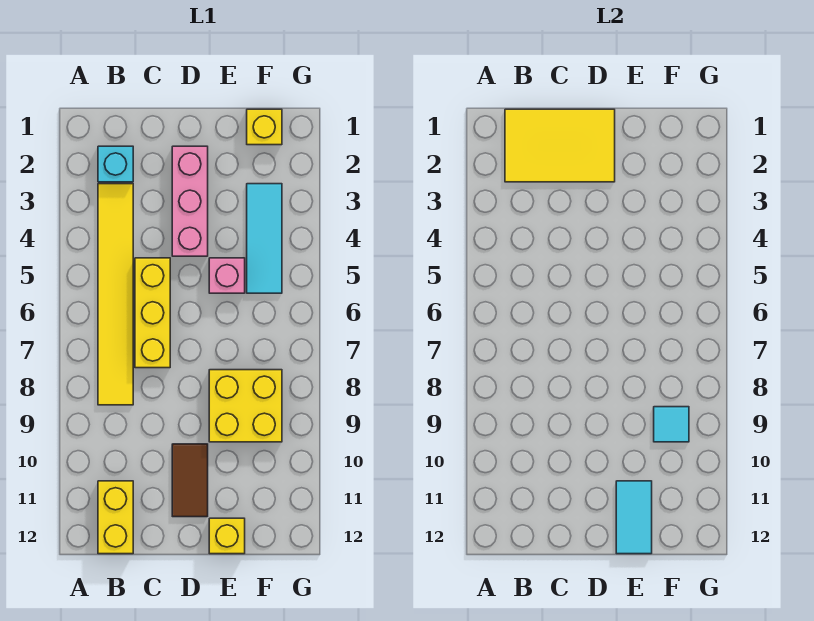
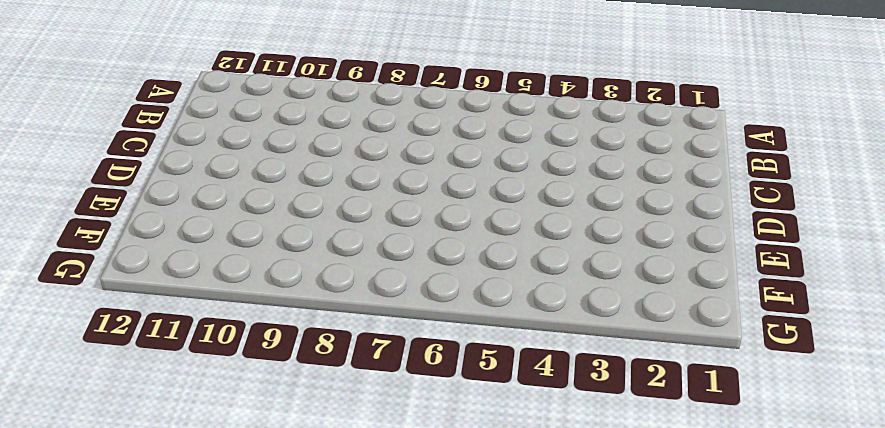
none -> cyan 1x1 brick [98,146,133,182]
none -> yellow 1x6 tile [98,184,133,405]
none -> yellow 1x2 brick [98,481,133,554]

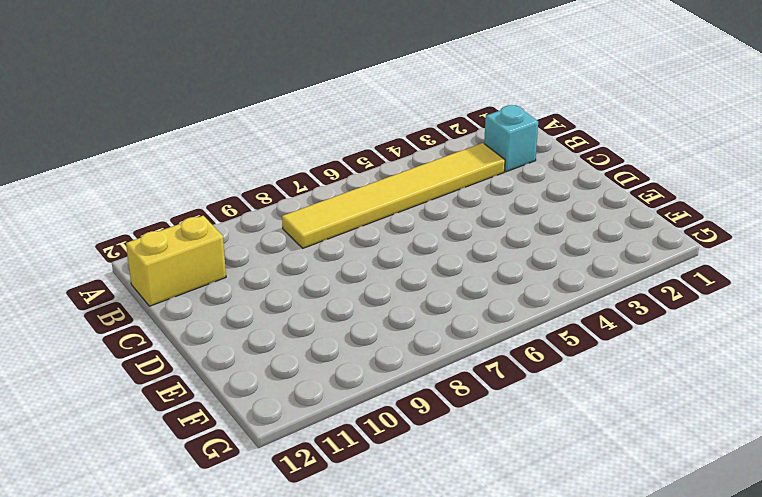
none -> yellow 1x3 brick [135,258,170,368]
none -> pink 1x3 brick [172,146,208,256]
none -> brown 1x2 tile [172,444,208,517]

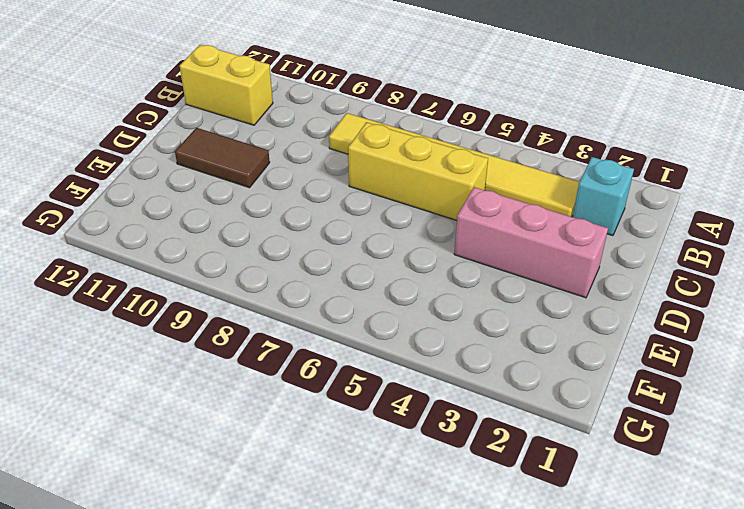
none -> pink 1x1 brick [209,258,245,293]
none -> yellow 2x2 brick [209,370,282,442]
none -> yellow 1x1 brick [209,518,245,554]

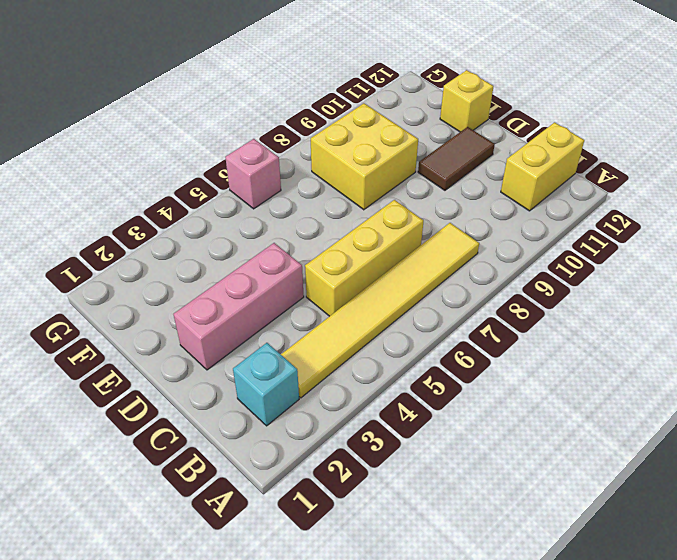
pink 1x1 brick [225,139,281,209] -> pink 1x1 brick moved to [209,258,245,293]
none -> yellow 1x1 brick [247,109,282,145]
none -> cyan 1x3 tile [247,184,282,293]
none -> yellow 2x3 tile [505,109,615,182]

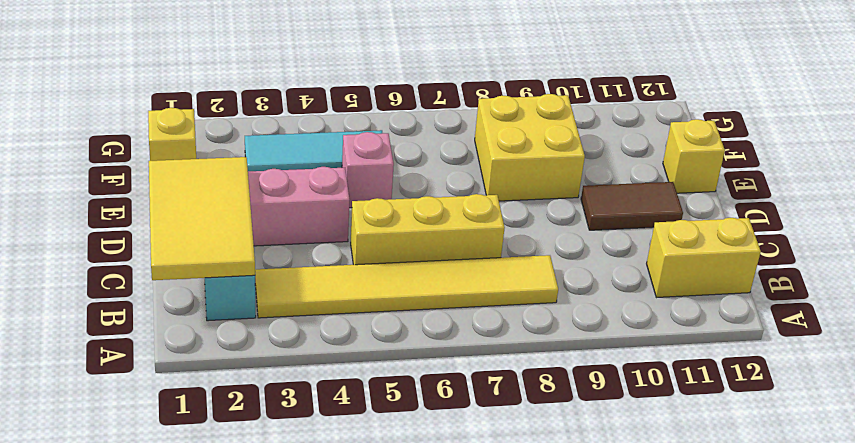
none -> cyan 1x2 tile [616,481,652,554]
none -> cyan 1x1 tile [654,407,689,442]

